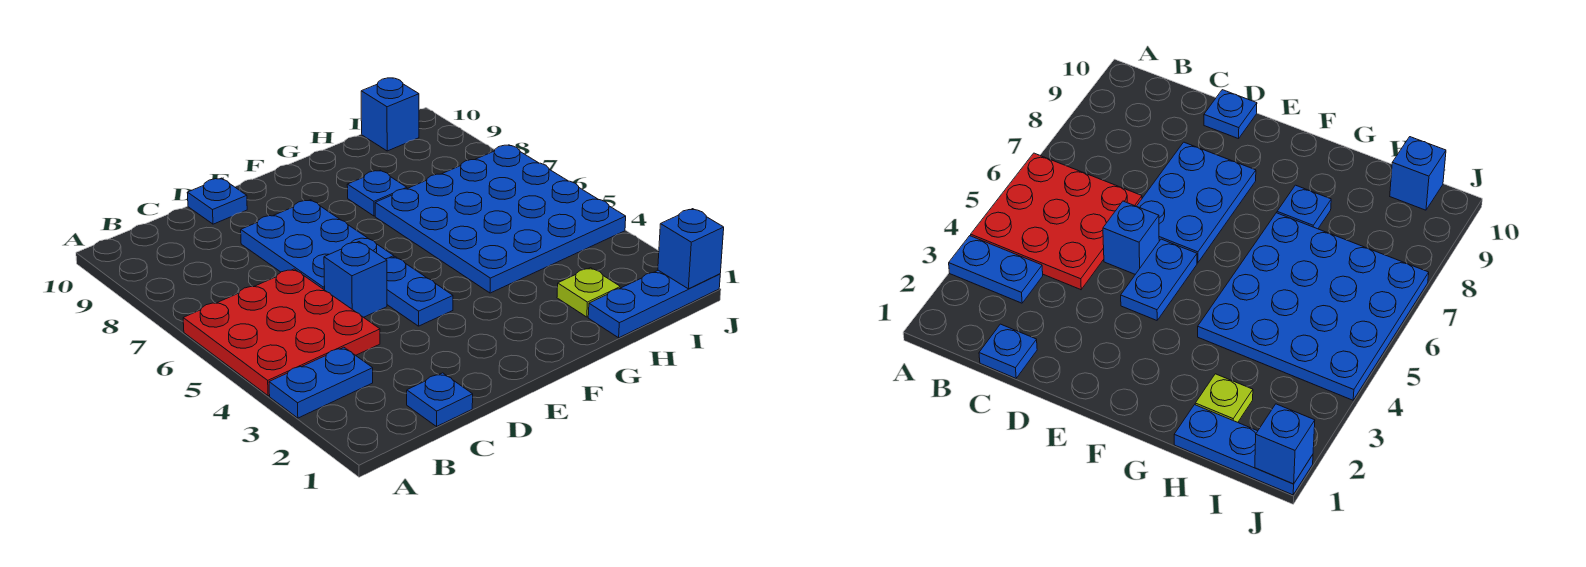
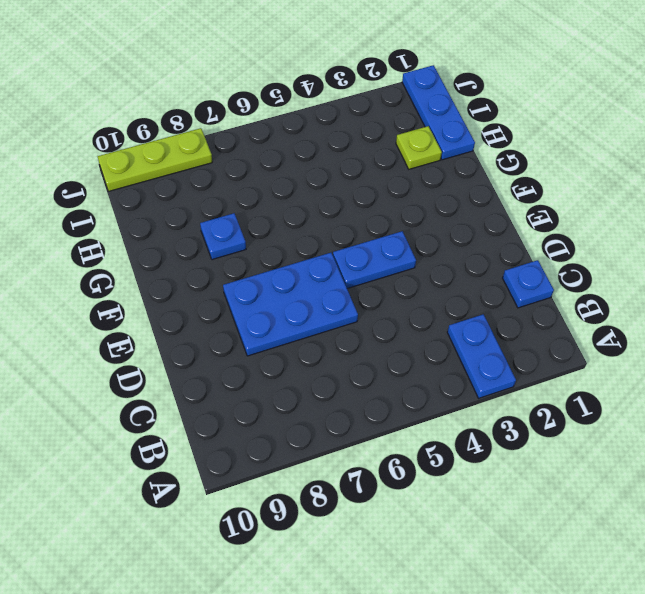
lime 1x3 plate [98,128,212,191] -> none
none -> red 3x3 plate [183,269,380,396]
none -> blue 1x1 brick [324,242,387,317]
none -> blue 1x1 plate [187,178,247,224]

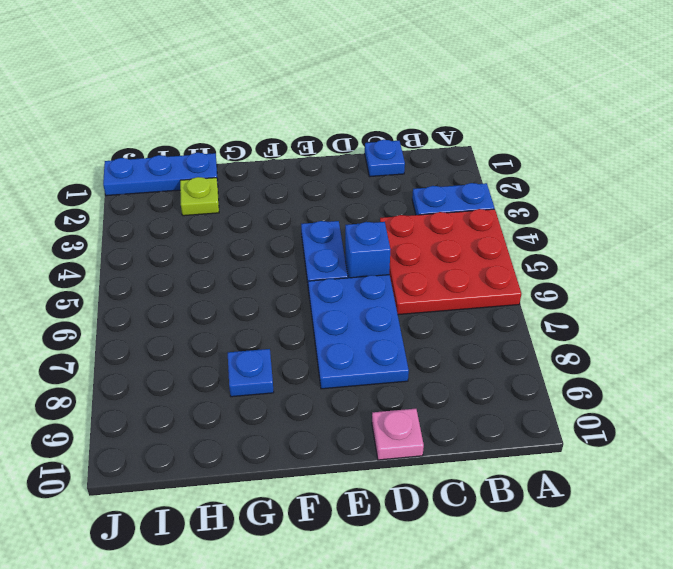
pink 1x1 plate [372,409,424,460] -> blue 1x1 plate [187,178,247,224]
none -> blue 4x4 plate [375,145,626,293]
none -> blue 1x1 brick [361,78,419,151]
none -> blue 1x1 brick [658,209,724,289]

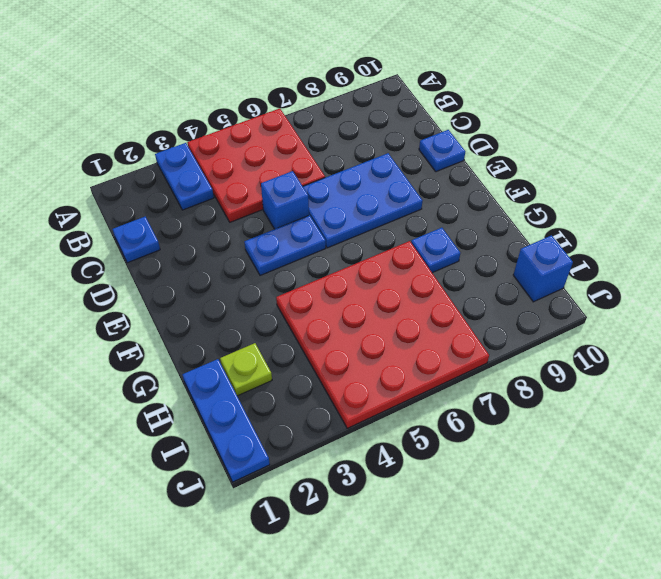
red 4x4 plate [276,241,489,428] -> blue 4x4 plate [375,145,626,293]
none -> blue 1x1 brick [658,209,724,289]

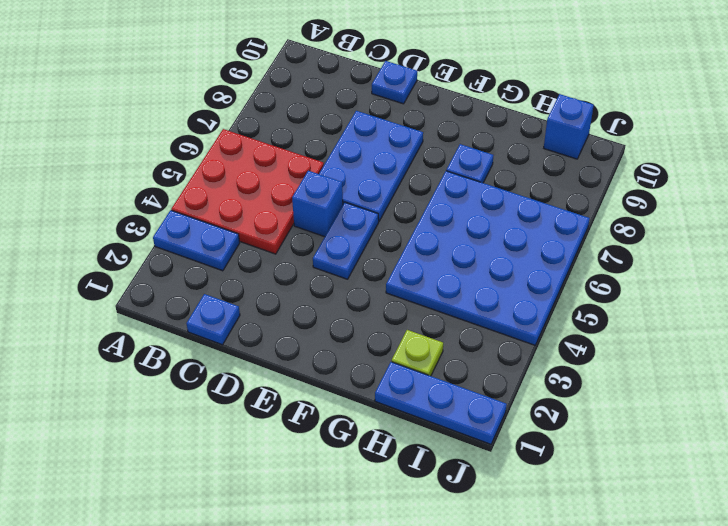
none -> blue 1x1 brick [658,209,724,289]

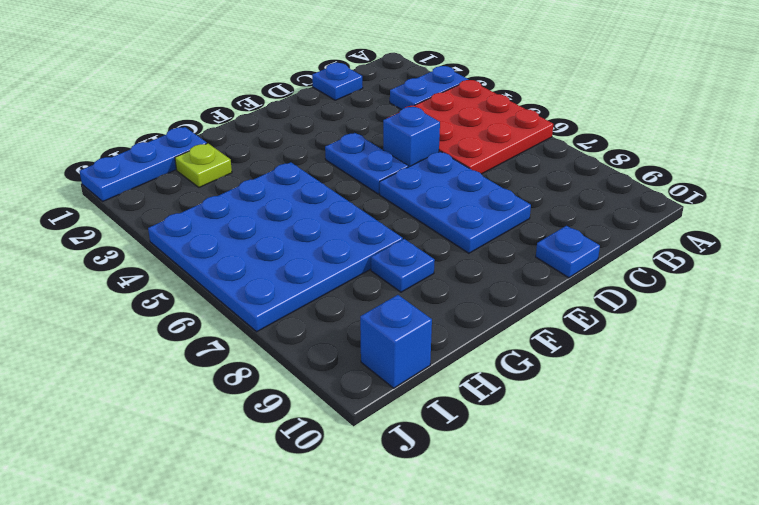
none -> blue 1x1 brick [658,209,724,289]

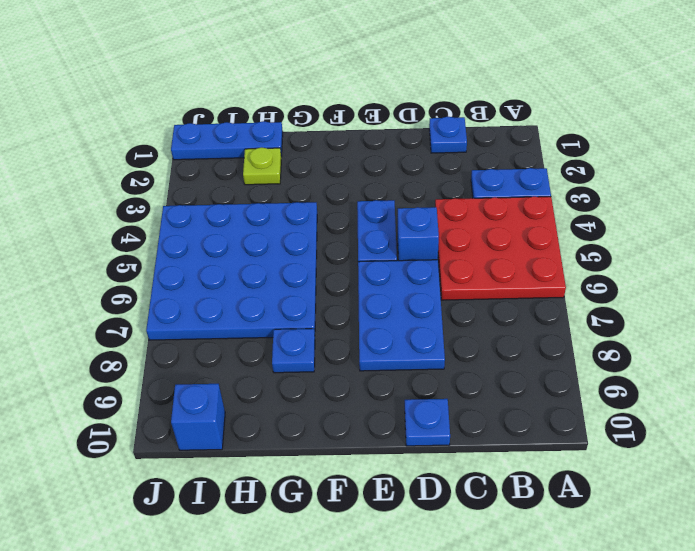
none -> blue 1x1 brick [658,209,724,289]

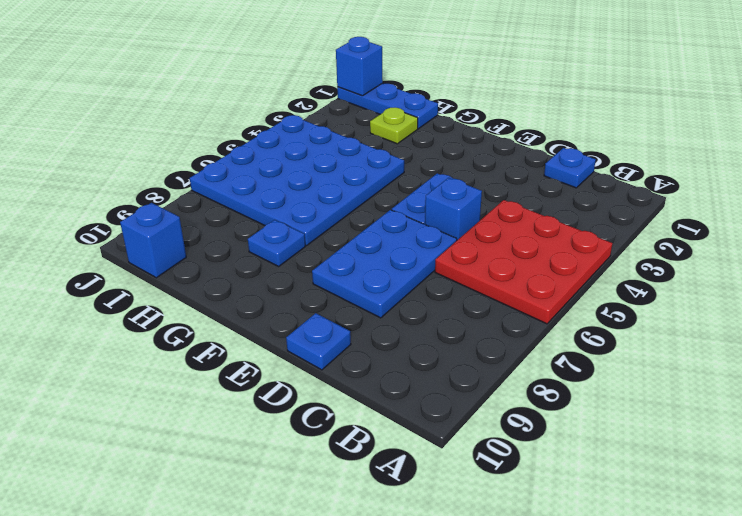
none -> blue 1x2 plate [269,347,373,418]

